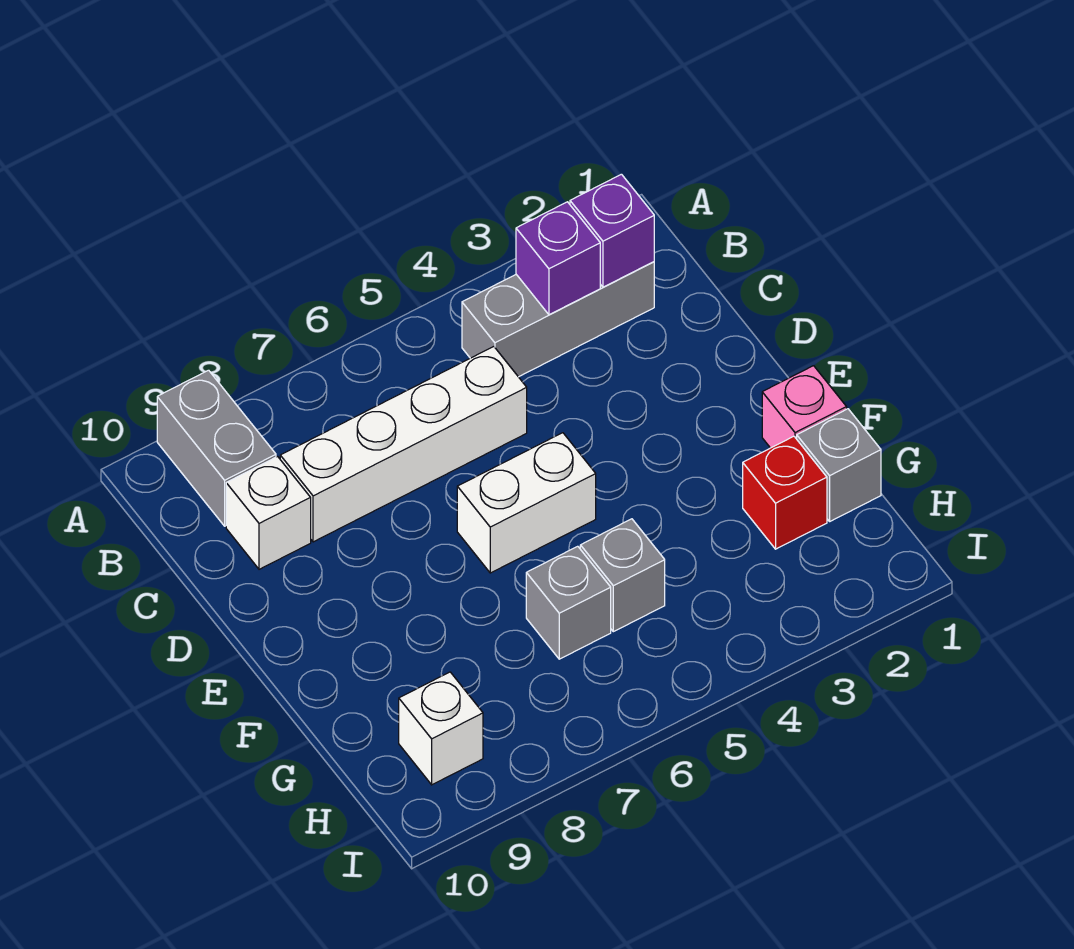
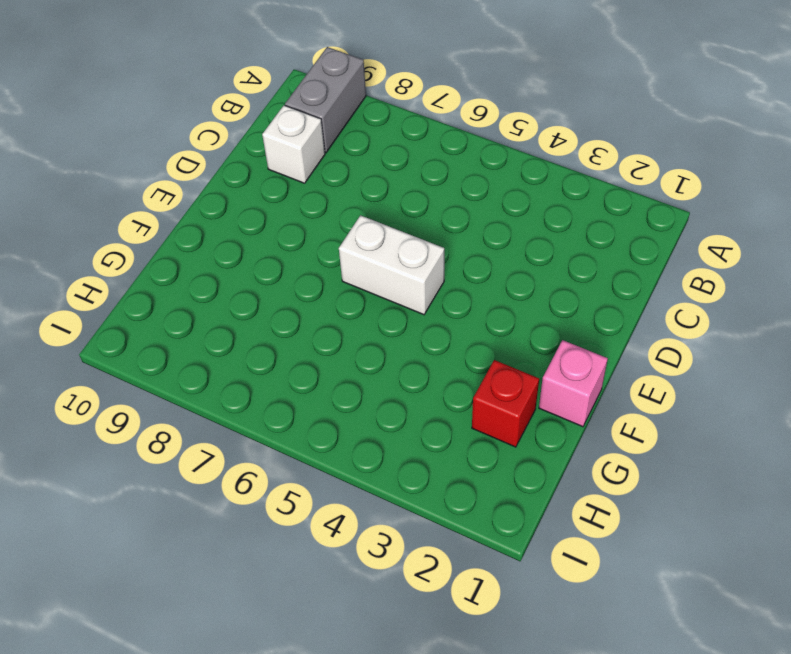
none -> grey 1x3 brick [462,262,654,377]
none -> white 1x4 brick [280,347,527,542]
none -> grey 1x1 brick [797,409,881,521]

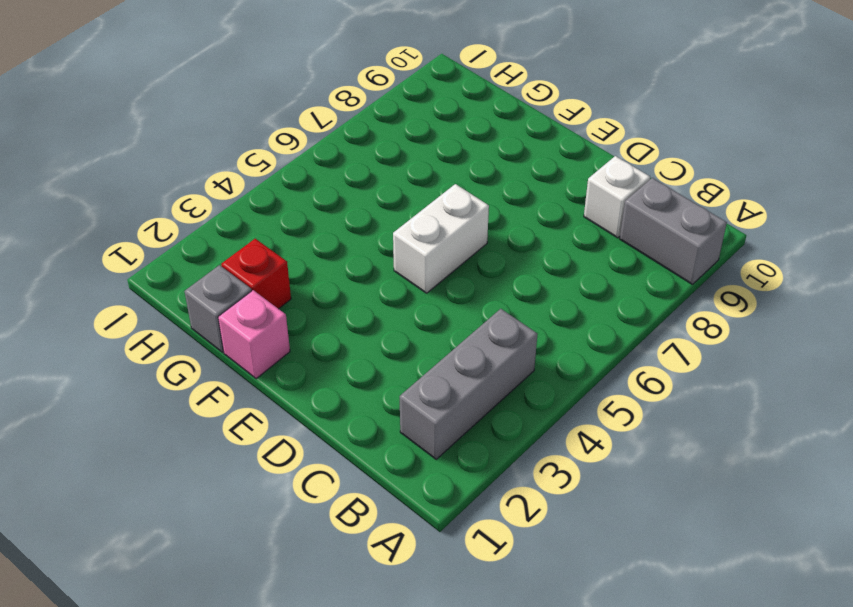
none -> white 1x4 brick [280,347,527,542]
none -> grey 1x1 brick [580,519,665,632]
none -> grey 1x1 brick [526,546,611,659]

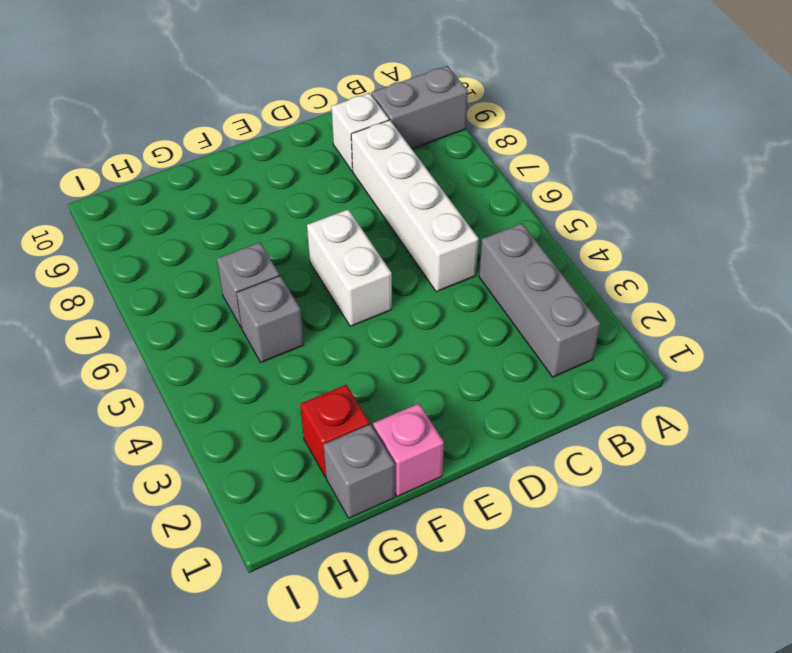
none -> white 1x1 brick [399,672,483,785]
none -> purple 1x1 brick [570,174,654,287]
none -> purple 1x1 brick [516,202,600,315]

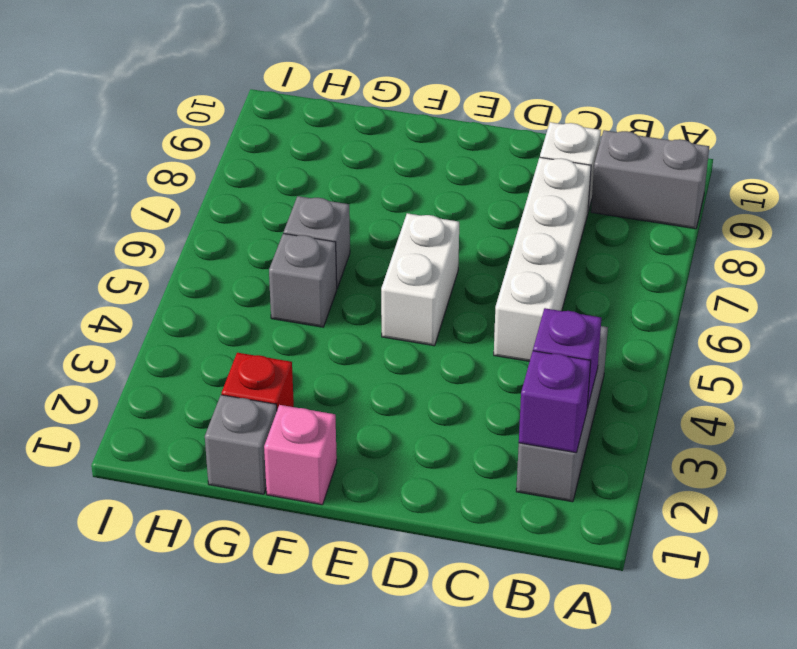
none -> white 1x1 brick [399,672,483,785]

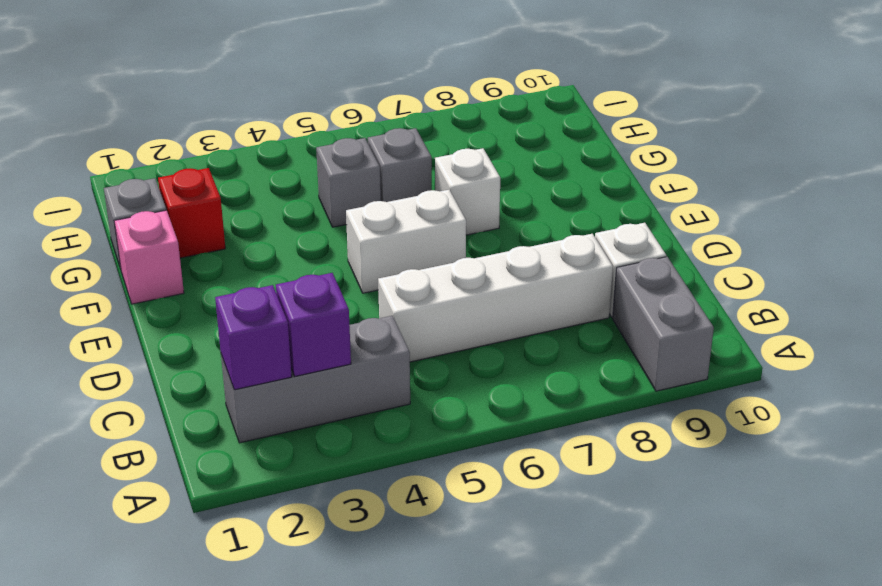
white 1x1 brick [435,148,500,235] -> white 1x1 brick moved to [399,672,483,785]

